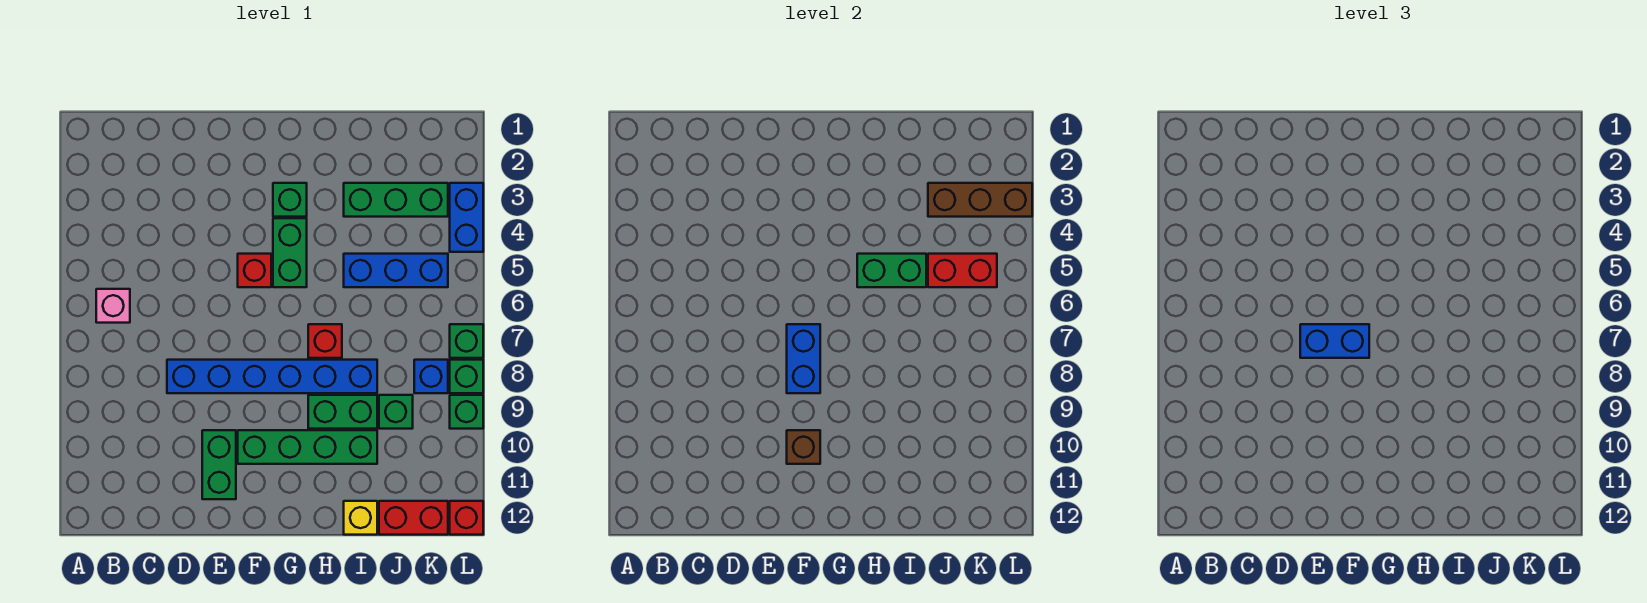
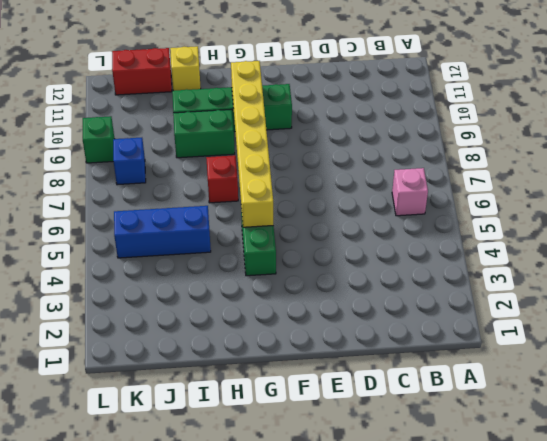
yellow 1x6 brick [231,61,273,227] -> none
none -> blue 1x6 brick [167,360,377,393]
none -> green 1x2 brick [202,430,236,499]
none -> red 1x1 brick [238,254,271,287]

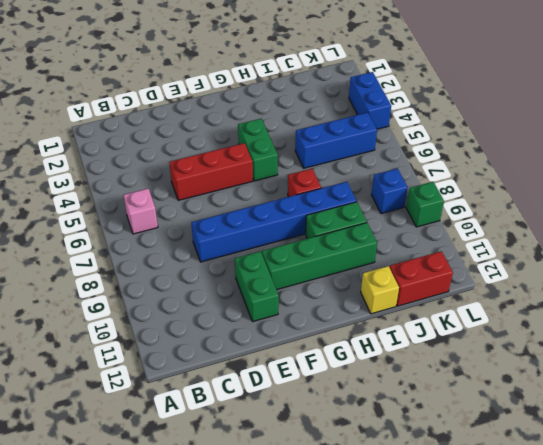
red 1x3 brick [169,143,253,200] -> red 1x1 brick [238,254,271,287]
none -> green 1x1 brick [273,183,307,217]
none -> green 1x3 brick [344,183,448,217]
none -> green 1x1 brick [379,395,413,429]

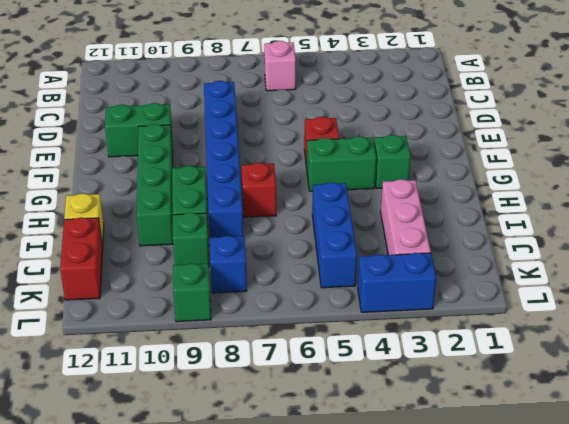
pink 1x3 brick [381,179,431,255] -> green 1x3 brick [344,183,448,217]
none -> green 1x1 brick [450,324,483,358]
none -> green 1x1 brick [450,360,483,393]
none -> red 1x1 brick [450,501,483,535]

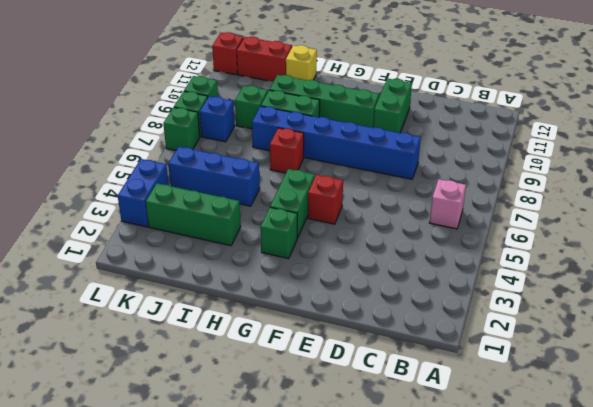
none -> blue 1x2 brick [787,324,820,393]
none -> brown 1x1 brick [787,430,820,464]
none -> green 1x2 brick [857,254,926,287]

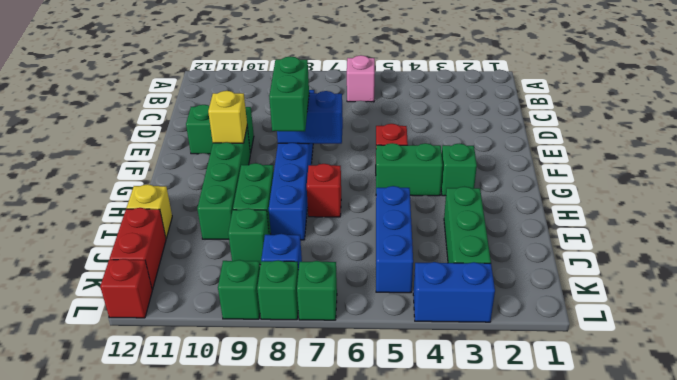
green 1x2 brick [269,56,309,131] -> green 1x2 brick moved to [857,254,926,287]
yellow 1x1 brick [208,91,247,143] -> brown 1x1 brick [787,430,820,464]
none -> brown 1x3 brick [928,183,1032,217]
none -> red 1x2 brick [928,254,997,287]
none -> blue 1x2 brick [1300,324,1369,358]

